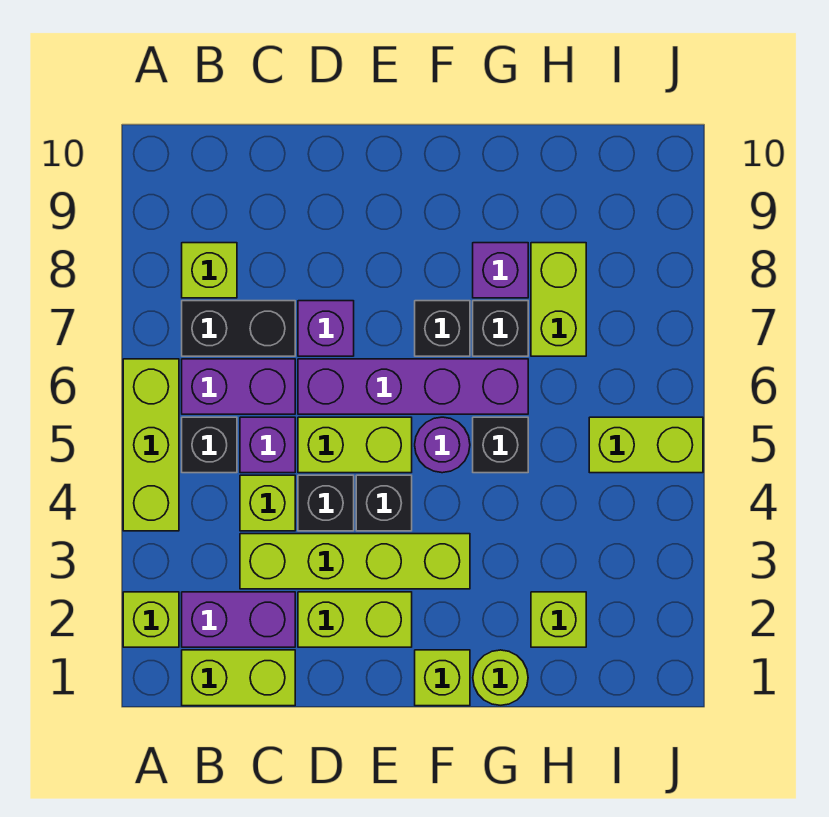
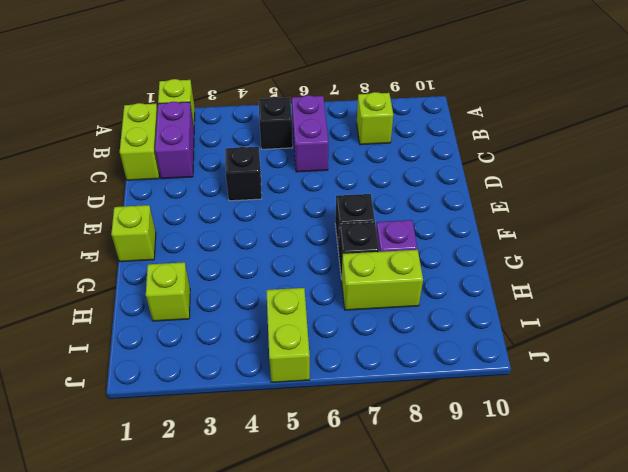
none -> lime 1x3 brick [123,359,179,531]
none -> black 1x2 brick [182,301,295,356]
none -> lime 1x4 brick [240,534,470,589]

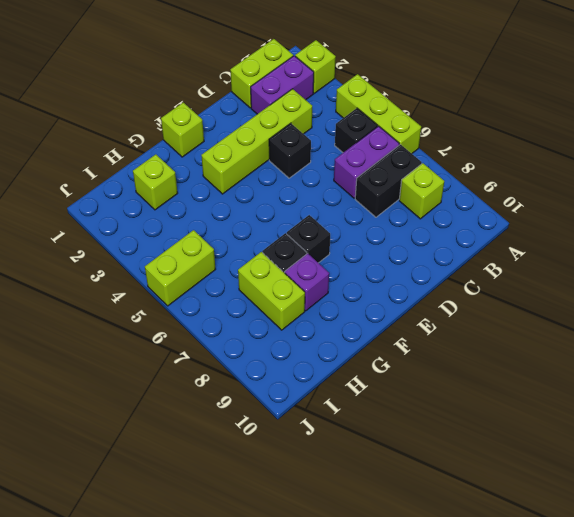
none -> lime 1x1 brick [240,475,295,531]
none -> purple 1x1 brick [240,417,295,473]
none -> lime 1x2 brick [298,592,412,647]

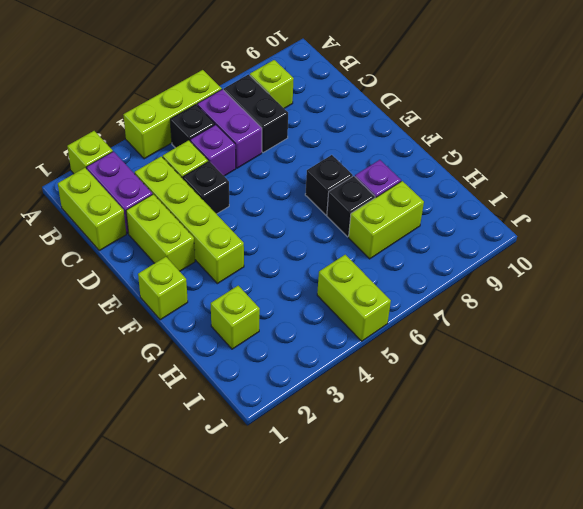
none -> lime 1x2 brick [298,417,412,473]
none -> purple 1x4 brick [298,359,528,414]
none -> purple 1x1 brick [298,301,354,356]

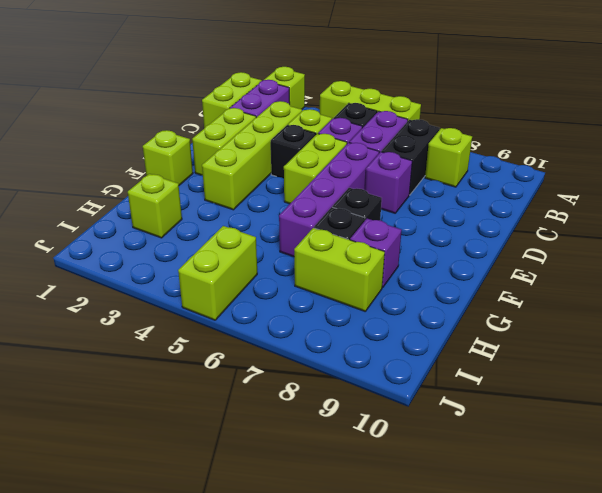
none -> black 1x1 brick [356,475,412,531]
none -> purple 1x1 round brick [415,417,470,473]
none -> lime 1x1 round brick [473,650,528,705]

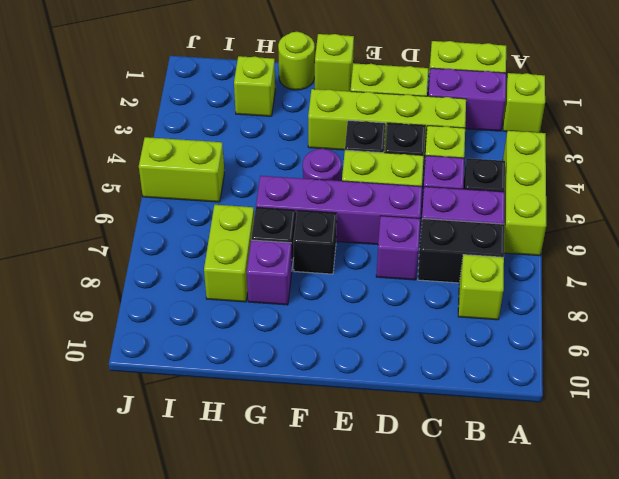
none -> black 1x1 brick [473,417,528,473]

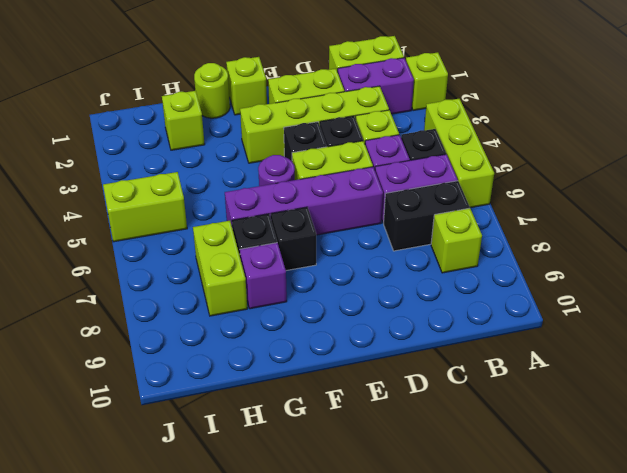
none -> purple 1x1 brick [298,301,354,356]
none -> black 1x1 brick [473,417,528,473]

